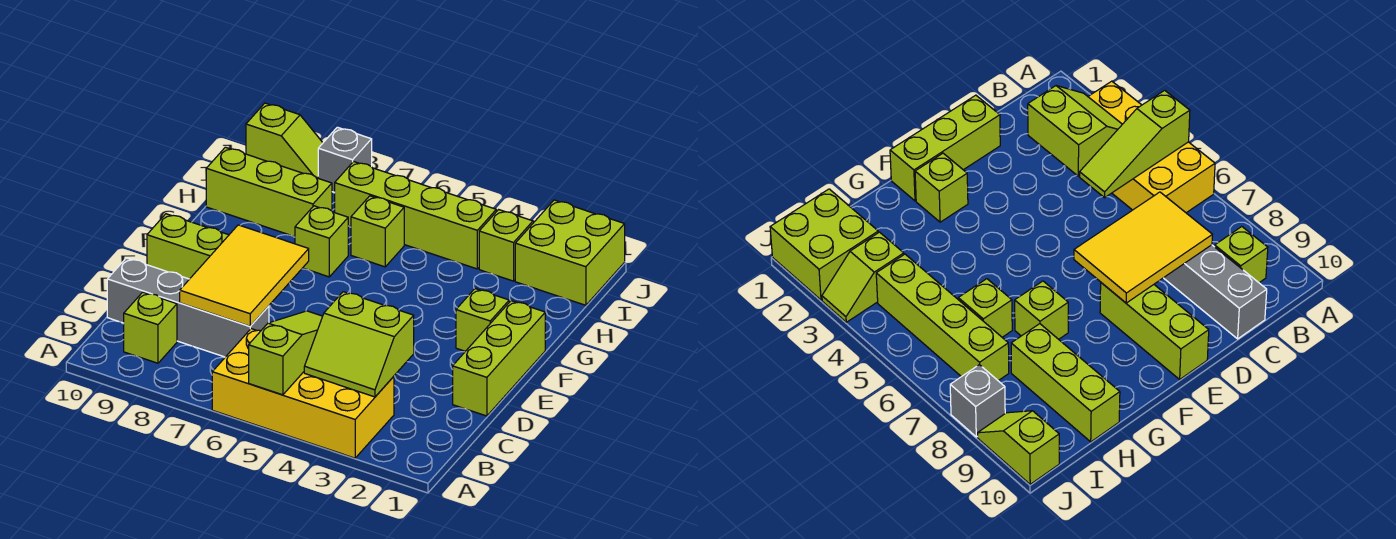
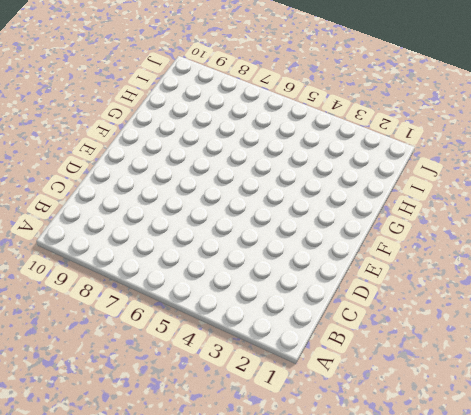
none -> yellow 2x4 brick [212,329,394,458]
none -> lime 1x1 brick [124,292,177,363]
none -> grey 1x4 brick [107,258,269,357]

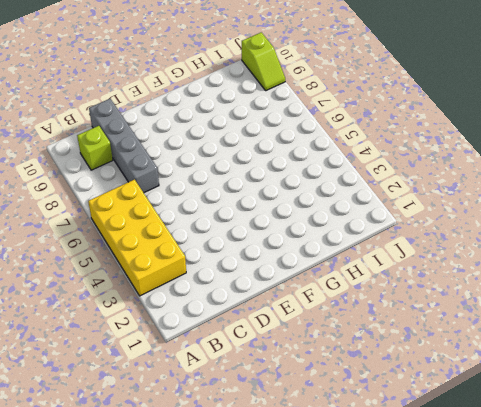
none -> lime 1x3 brick [453,301,545,416]
none -> lime 1x3 brick [147,214,229,279]
none -> lime 1x1 brick [456,289,509,351]

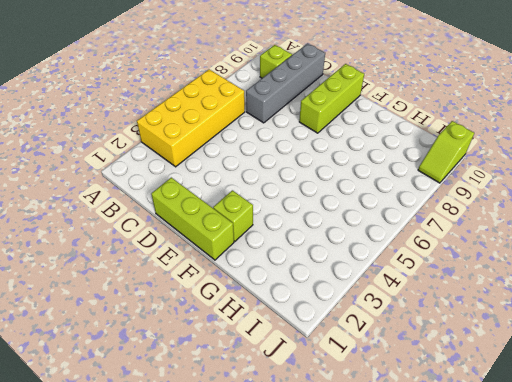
none -> lime 1x1 brick [295,206,348,277]
none -> lime 1x1 brick [351,196,404,267]
none -> lime 1x3 brick [206,147,332,237]

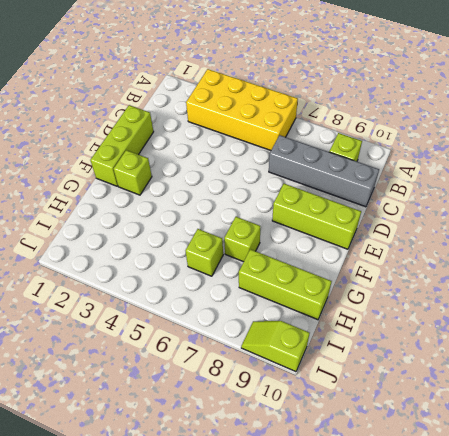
none -> lime 2x2 brick [515,200,625,305]
none -> lime 1x2 slope [479,210,534,281]
none -> lime 1x4 brick [335,162,496,269]

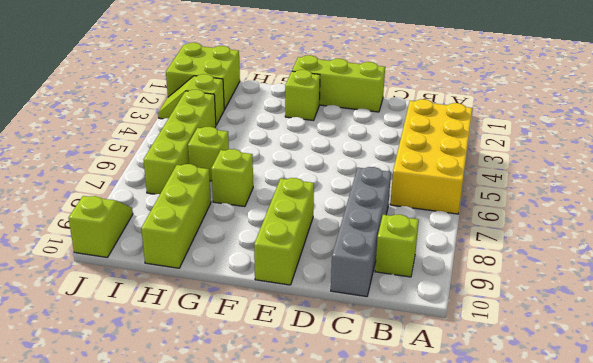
none -> grey 1x1 brick [318,127,372,192]
none -> lime 1x3 slope [249,311,323,395]
none -> lime 2x2 slope [304,292,414,397]

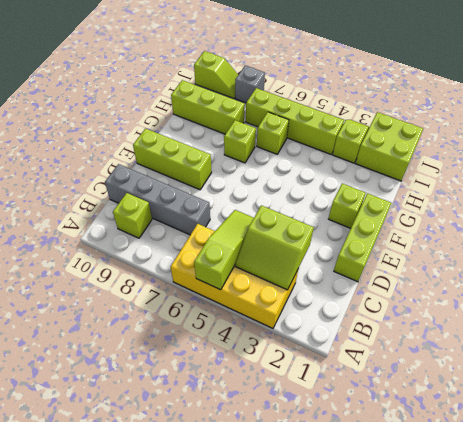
none -> yellow 2x3 tile [180,225,309,326]

